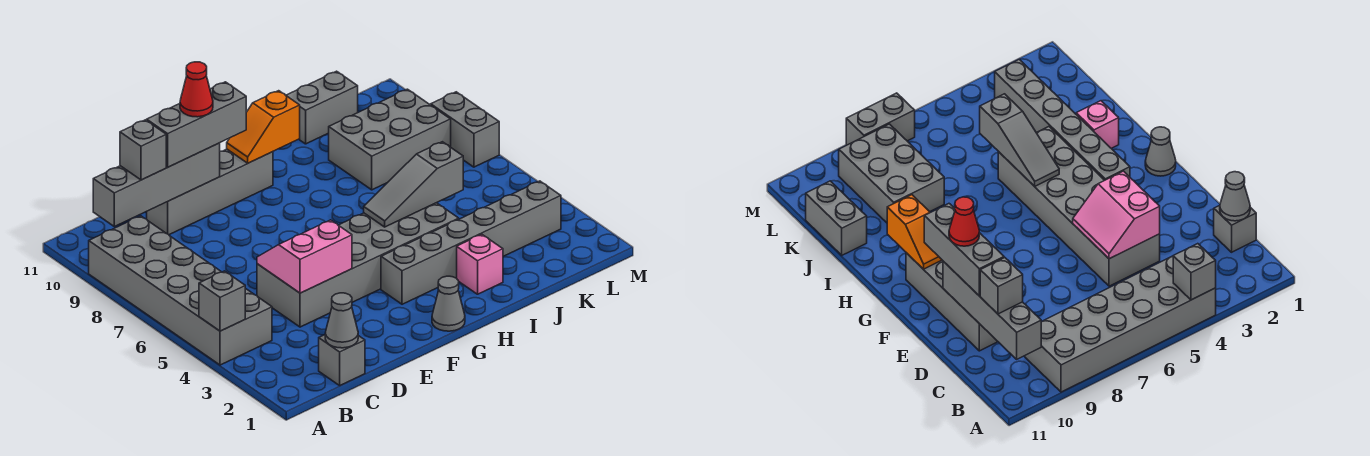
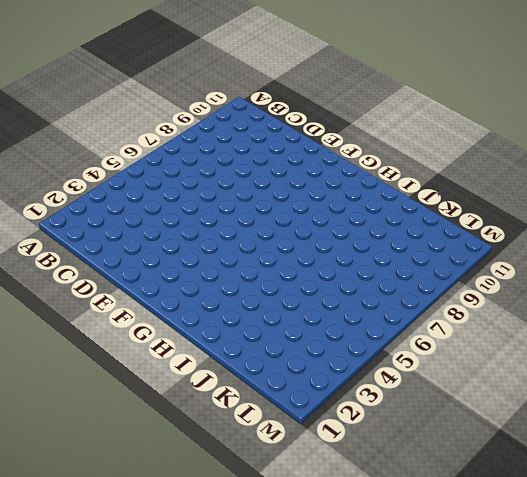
none -> grey 2x6 brick [89,216,272,365]
none -> grey 1x1 brick [319,335,365,385]
none -> grey 2x6 brick [257,203,459,327]

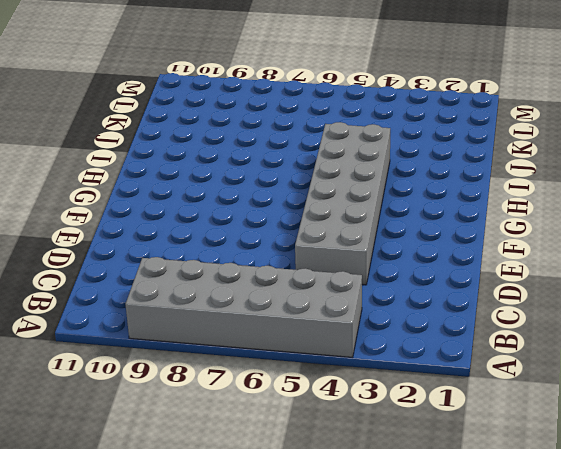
none -> grey 1x1 brick [319,335,365,385]
none -> grey 1x4 brick [147,149,273,235]
none -> grey 1x1 cone [432,276,465,331]

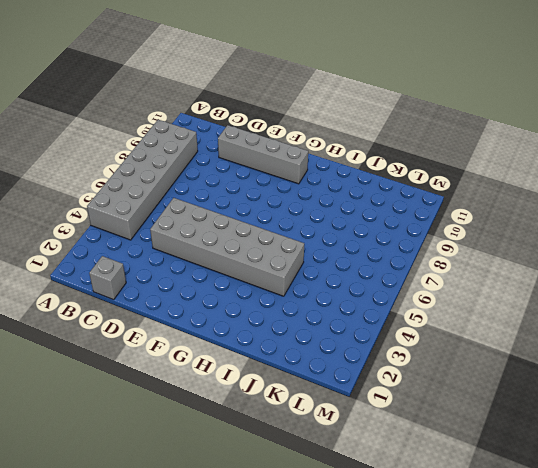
none -> grey 1x1 cone [432,276,465,331]
none -> grey 1x6 brick [381,181,561,304]
none -> pink 1x1 brick [457,234,503,294]

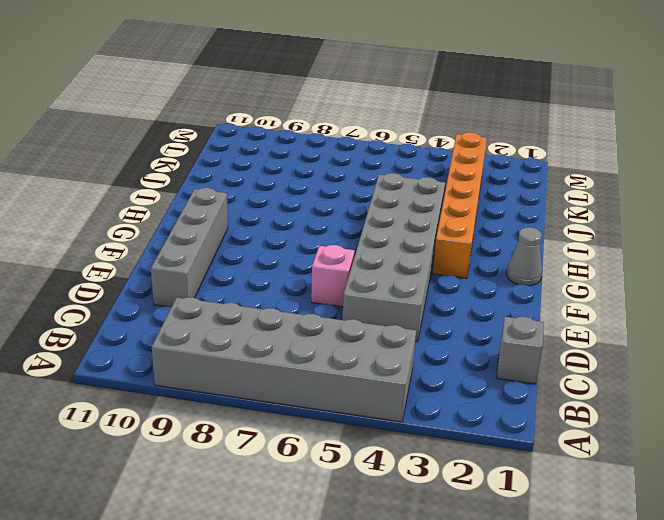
pink 1x1 brick [311,245,355,307] -> pink 1x1 brick moved to [457,234,503,294]
orange 1x6 brick [433,132,487,278] -> grey 1x6 brick [381,181,561,304]
none -> grey 2x3 brick [329,89,451,190]
none -> grey 1x2 brick [286,71,358,144]
none -> grey 1x2 brick [431,92,499,167]

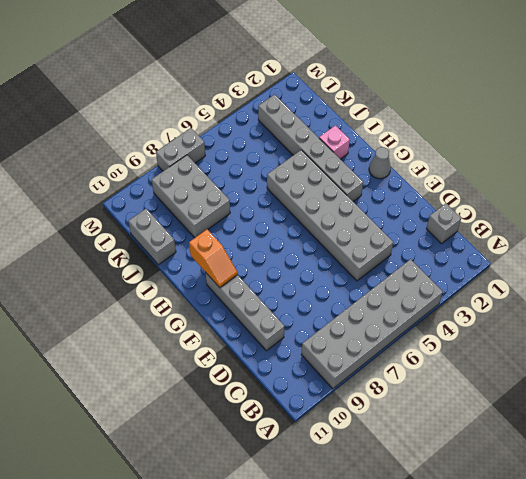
none -> grey 1x1 brick [199,271,245,331]
none -> grey 1x4 brick [93,143,220,227]
none -> grey 1x1 cone [325,293,358,348]

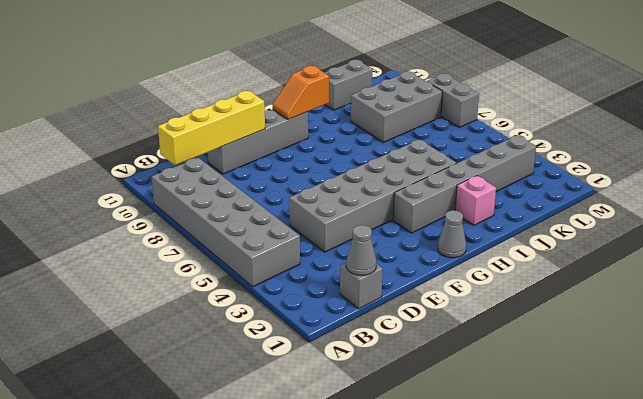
yellow 1x4 brick [158,91,265,165] -> grey 1x4 brick [93,143,220,227]
none -> grey 1x1 brick [199,271,245,331]
none -> pink 2x2 slope [257,220,352,293]
none -> grey 1x3 slope [364,142,463,227]

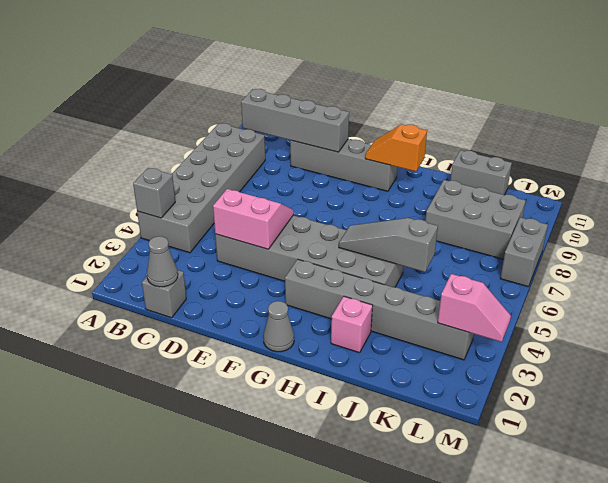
pink 1x2 slope [438,274,511,342] -> none
none -> grey 1x1 brick [120,120,166,180]
none -> grey 1x3 brick [147,82,246,167]
none -> red 1x1 cone [180,62,213,117]

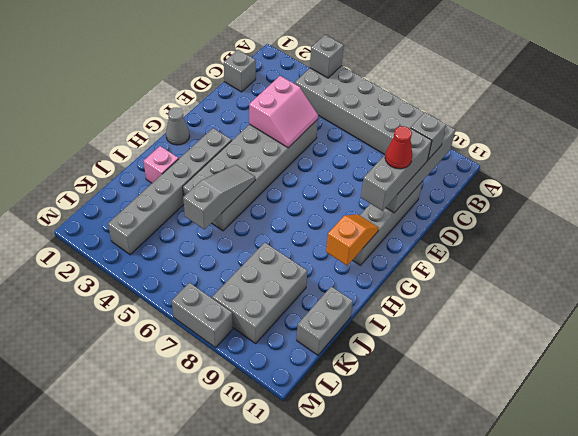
none -> grey 1x1 cone [325,293,358,348]

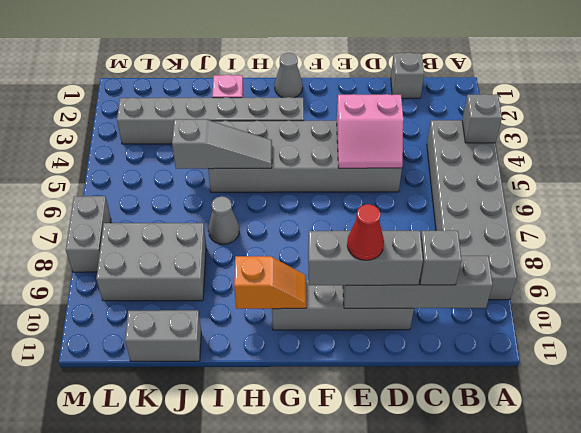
grey 1x1 cone [208,196,239,244] -> grey 1x1 cone moved to [325,293,358,348]

